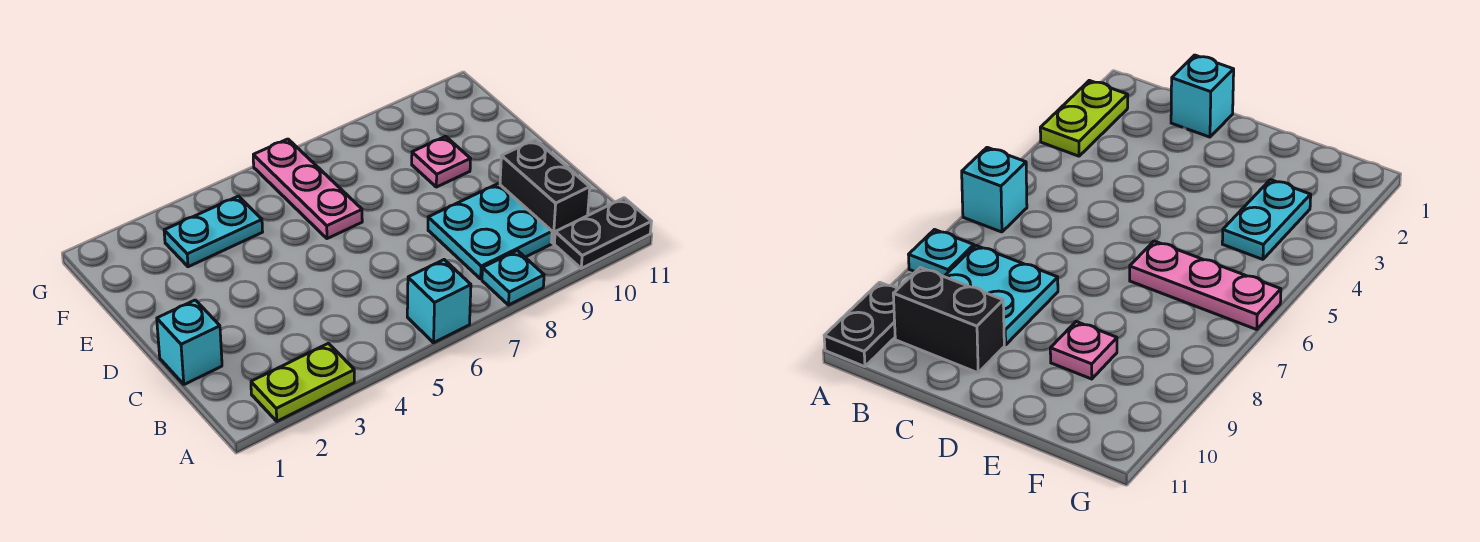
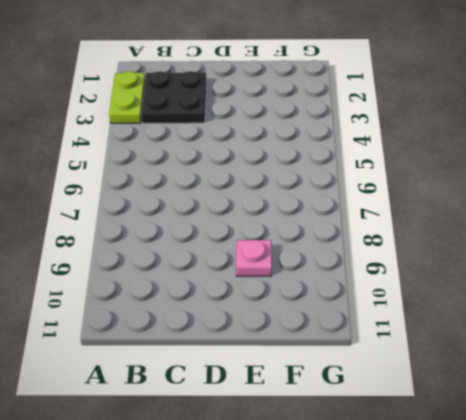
black 2x2 plate [141,71,207,123] -> none
none -> cyan 1x1 brick [407,260,471,343]
none -> cyan 1x1 plate [482,250,544,305]

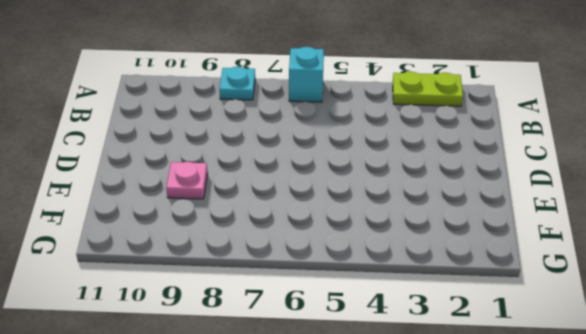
none -> black 1x2 plate [554,198,651,268]
none -> cyan 2x2 plate [428,183,552,279]

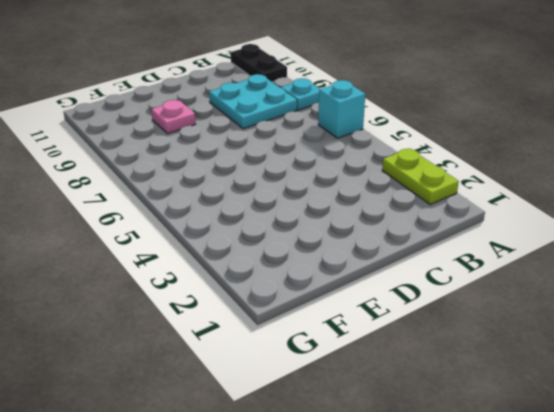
none -> black 1x2 brick [500,140,590,243]
none -> cyan 1x1 brick [157,300,222,384]

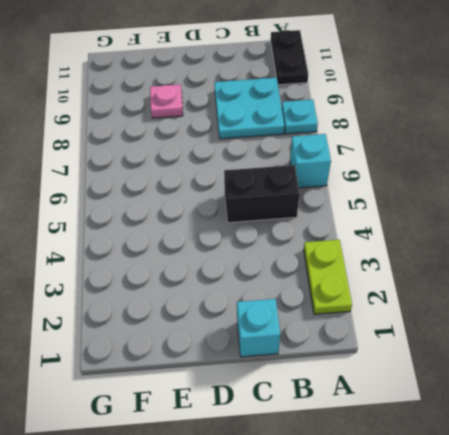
black 1x2 brick [224,165,300,223] -> black 1x2 brick moved to [500,140,590,243]
none -> pink 1x3 plate [253,139,362,239]
none -> cyan 1x2 plate [164,196,263,267]

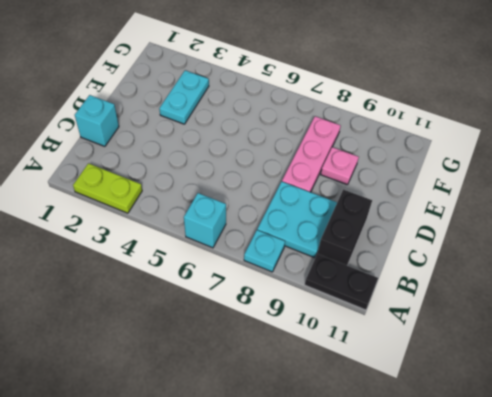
pink 1x3 plate [282,116,341,192] -> pink 1x3 plate moved to [253,139,362,239]
cyan 1x2 plate [159,70,209,124] -> cyan 1x2 plate turned to [164,196,263,267]

